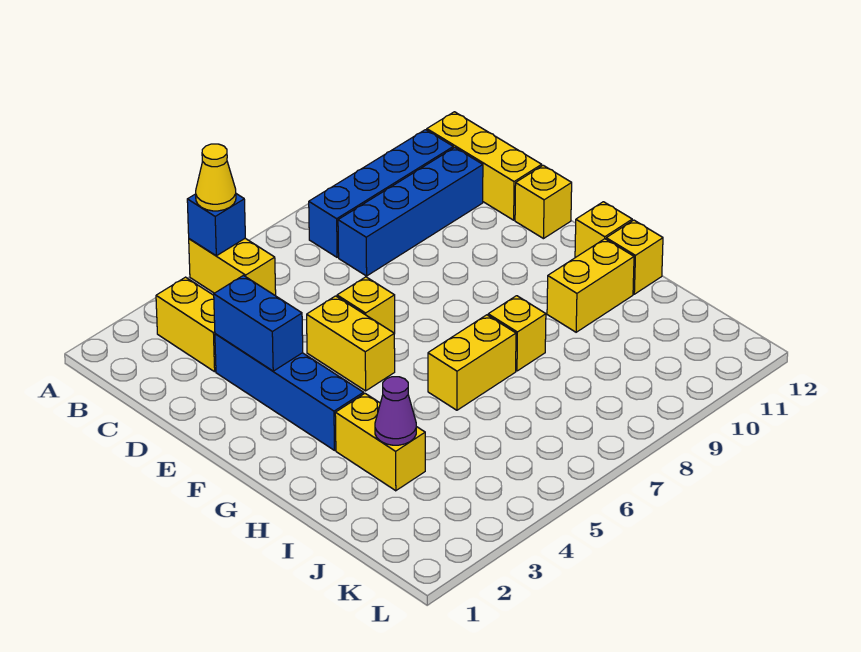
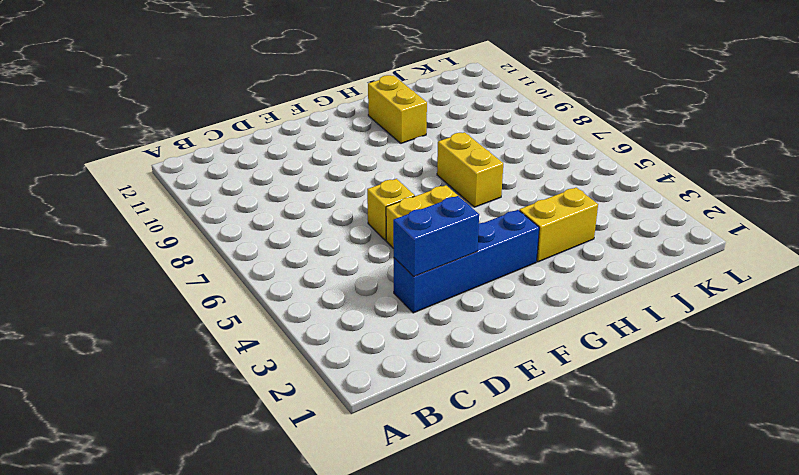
none -> yellow 1x2 brick [189,238,276,296]
none -> yellow 1x2 brick [156,277,216,372]
none -> blue 1x4 brick [309,130,453,257]

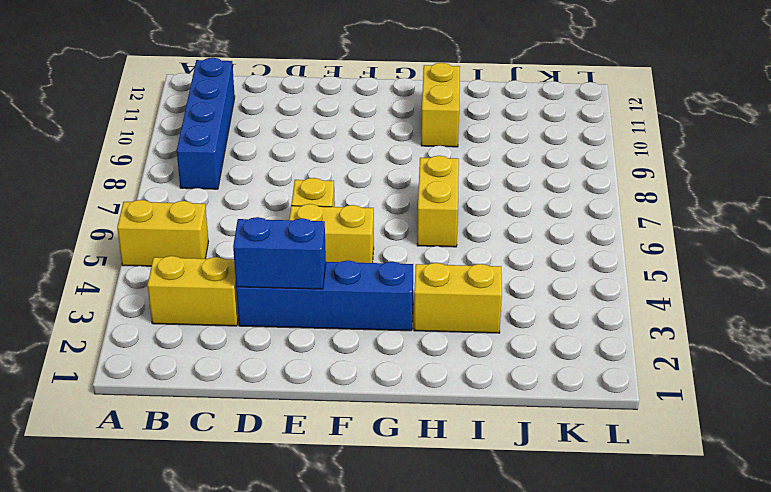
none -> yellow 1x3 brick [427,112,542,220]
none -> blue 1x4 brick [338,148,483,276]
none -> yellow 1x1 brick [515,165,572,239]

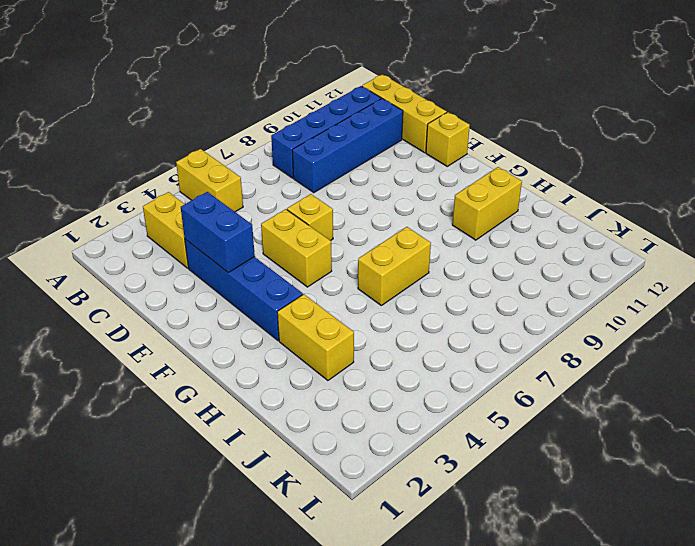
none -> yellow 1x1 brick [575,202,632,258]
none -> yellow 1x1 brick [488,296,546,371]
none -> yellow 1x1 brick [606,220,663,294]

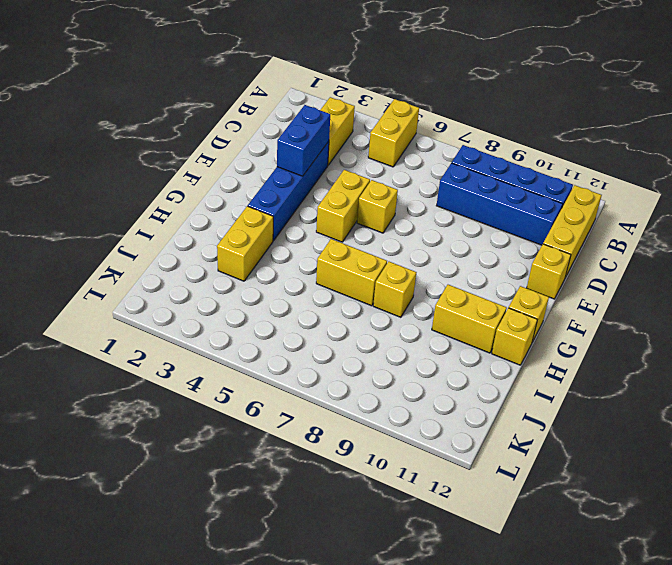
none -> blue 1x1 brick [187,194,245,256]
none -> purple 1x1 cone [375,377,416,445]
none -> yellow 1x1 cone [196,144,236,211]

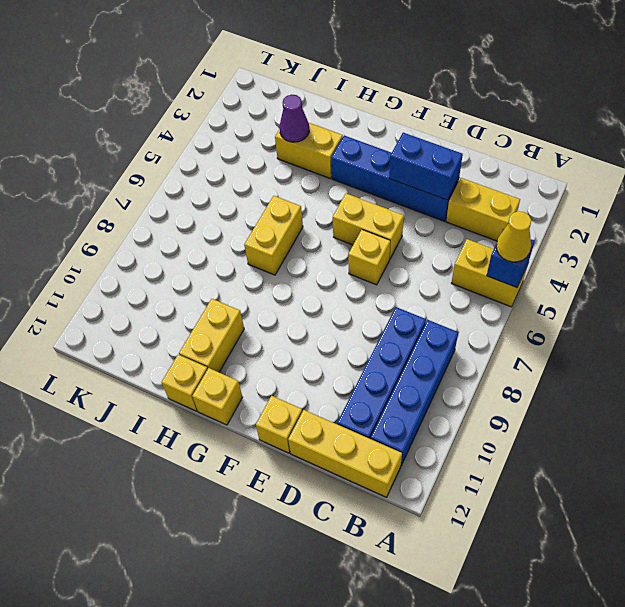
none -> yellow 1x1 brick [488,296,546,371]

